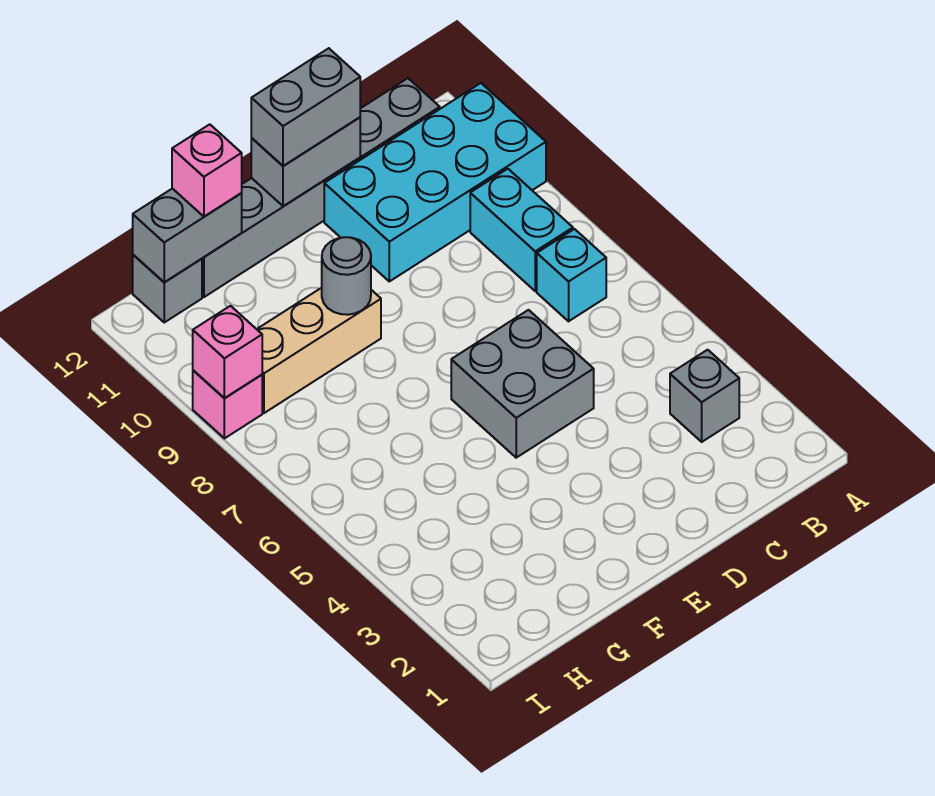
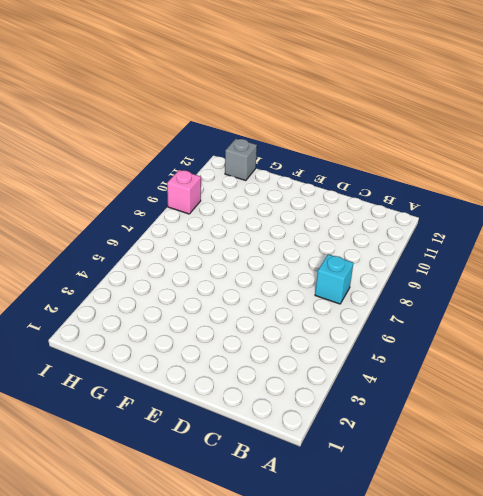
none -> cyan 2x4 brick [324,83,546,281]
none -> grey 1x1 brick [670,350,739,442]
none -> cyan 1x2 brick [470,169,573,291]

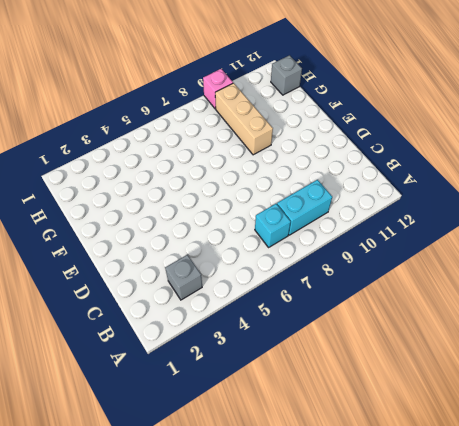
none -> cyan 2x4 brick [324,83,546,281]
none -> grey 1x6 brick [202,78,440,297]
none -> grey 2x2 brick [451,310,594,458]

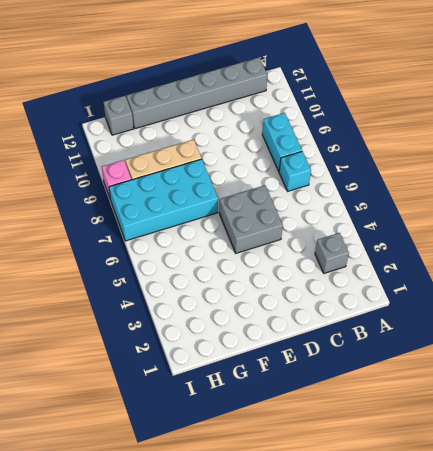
cyan 2x4 brick [109,159,218,241] -> cyan 2x4 brick moved to [324,83,546,281]
none -> grey 1x2 brick [251,117,360,206]
none -> grey 1x1 round brick [322,237,371,315]
none -> grey 1x2 brick [133,188,242,282]

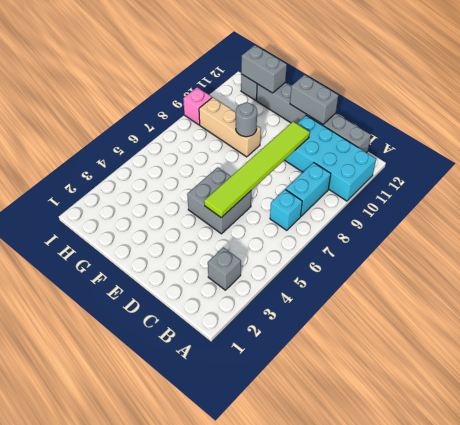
lime 1x6 tile [204,122,310,218] -> none
none -> pink 1x1 brick [193,306,262,398]
none -> grey 1x2 brick [251,48,360,166]
none -> pink 1x1 brick [172,124,242,217]

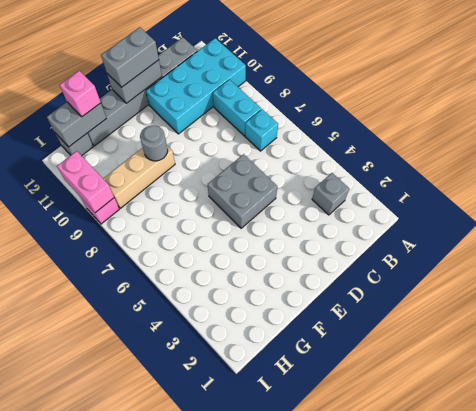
pink 1x2 brick [57,151,114,213] -> pink 1x1 brick [193,306,262,398]

